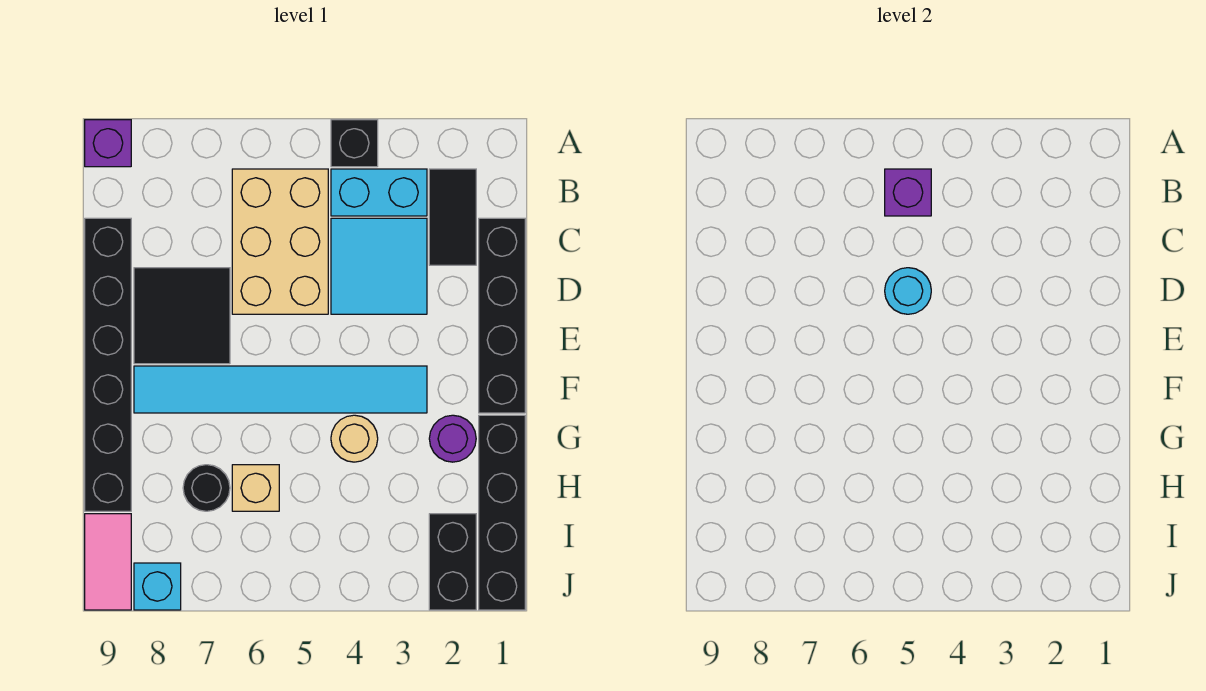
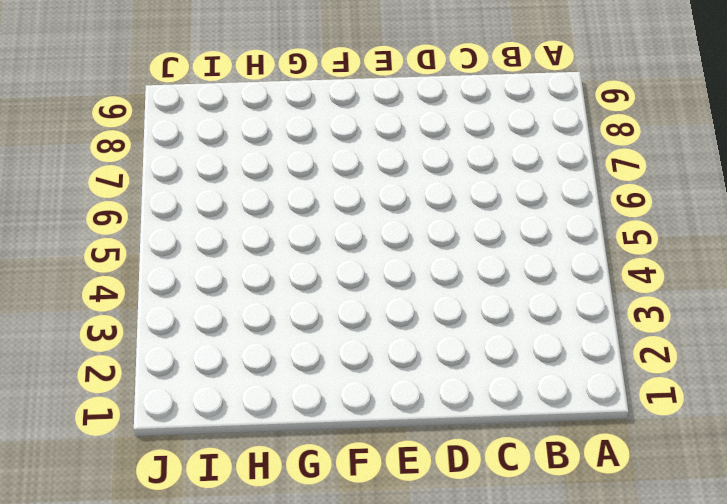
none -> black 1x1 brick [331,120,378,167]
none -> purple 1x1 brick [85,120,131,167]
none -> black 1x2 tile [429,169,476,265]

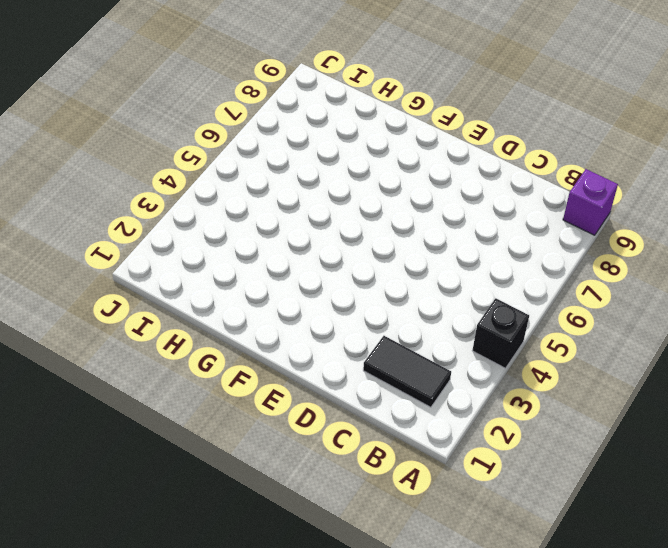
none -> cyan 1x2 brick [331,169,427,216]
none -> tan 2x3 brick [232,169,328,314]
none -> black 1x4 brick [479,218,525,413]

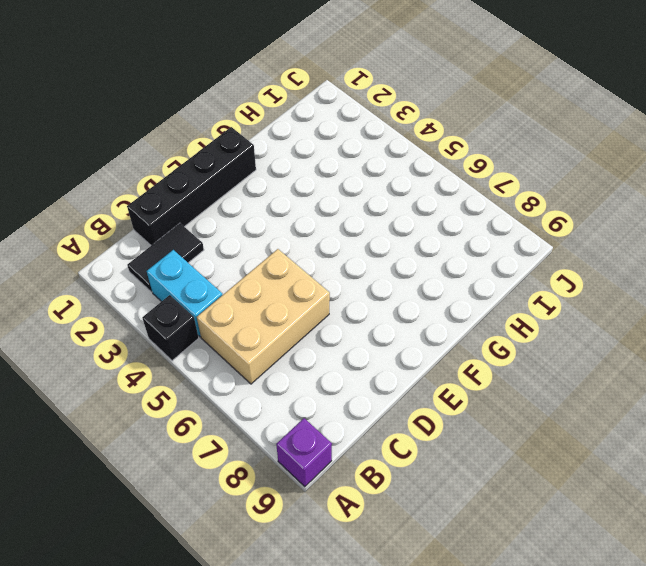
none -> cyan 2x2 tile [331,218,427,314]
none -> black 1x6 brick [85,218,131,511]
none -> black 2x2 tile [134,268,230,364]

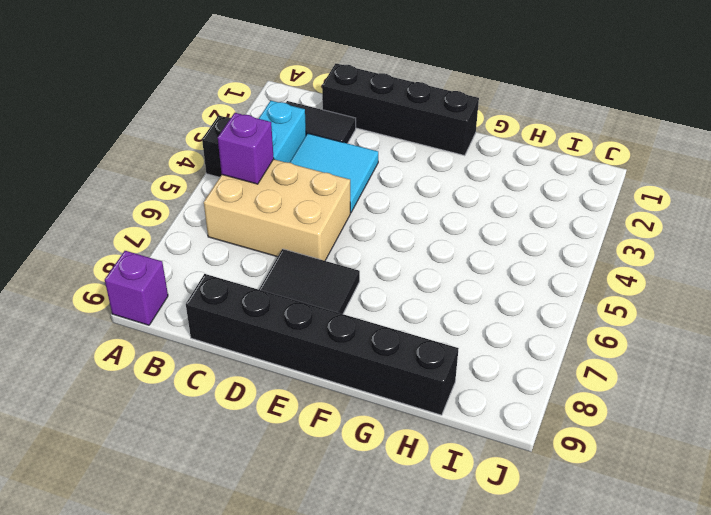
none -> cyan 1x6 tile [134,366,427,413]
none -> black 1x4 brick [479,415,525,610]
none -> purple 1x1 round brick [429,415,476,462]

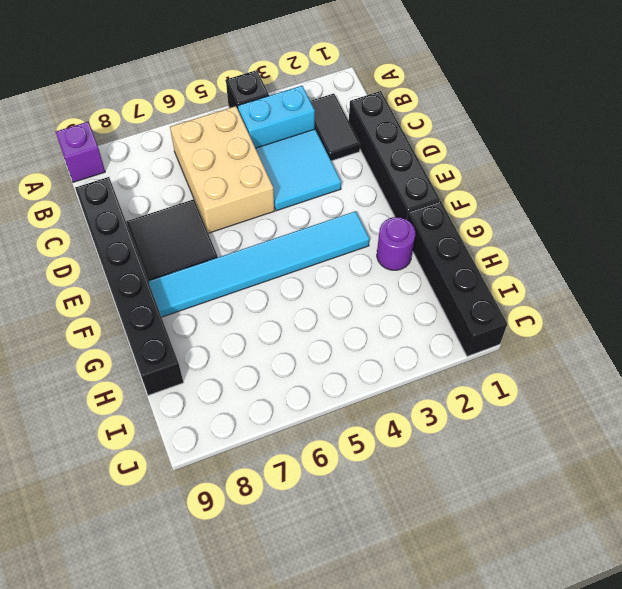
none -> tan 1x1 round brick [331,415,378,462]
none -> tan 1x1 brick [232,465,279,511]
none -> black 1x1 round brick [183,465,230,511]

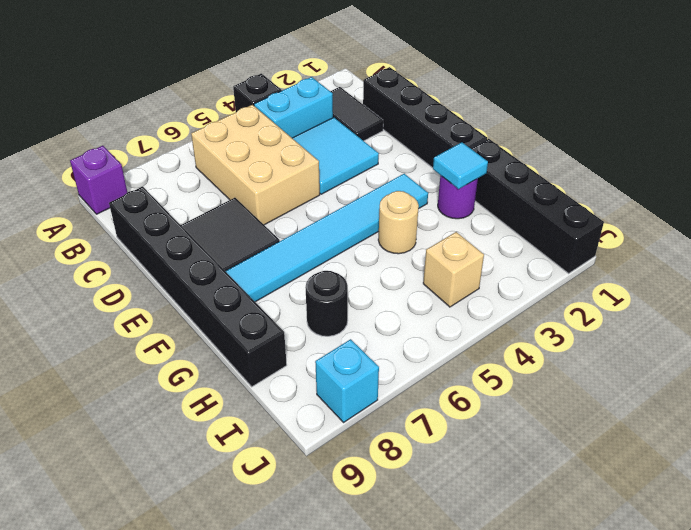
cyan 1x1 tile [433,142,488,189] -> none
tan 1x1 brick [423,232,484,307] -> tan 1x1 brick moved to [232,465,279,511]
none -> black 1x2 brick [429,514,476,610]
none -> pink 1x2 tile [85,514,131,610]
none -> purple 1x1 brick [885,169,931,216]

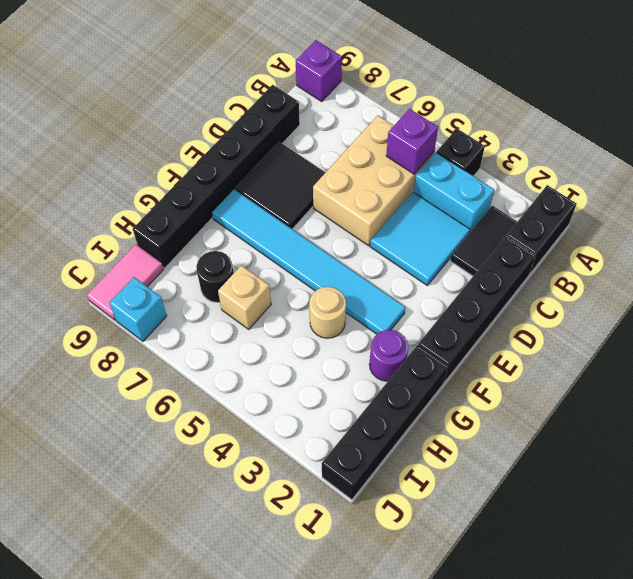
black 1x2 brick [507,185,577,274] -> black 1x2 brick moved to [429,514,476,610]
none -> cyan 1x1 round brick [885,268,931,314]

